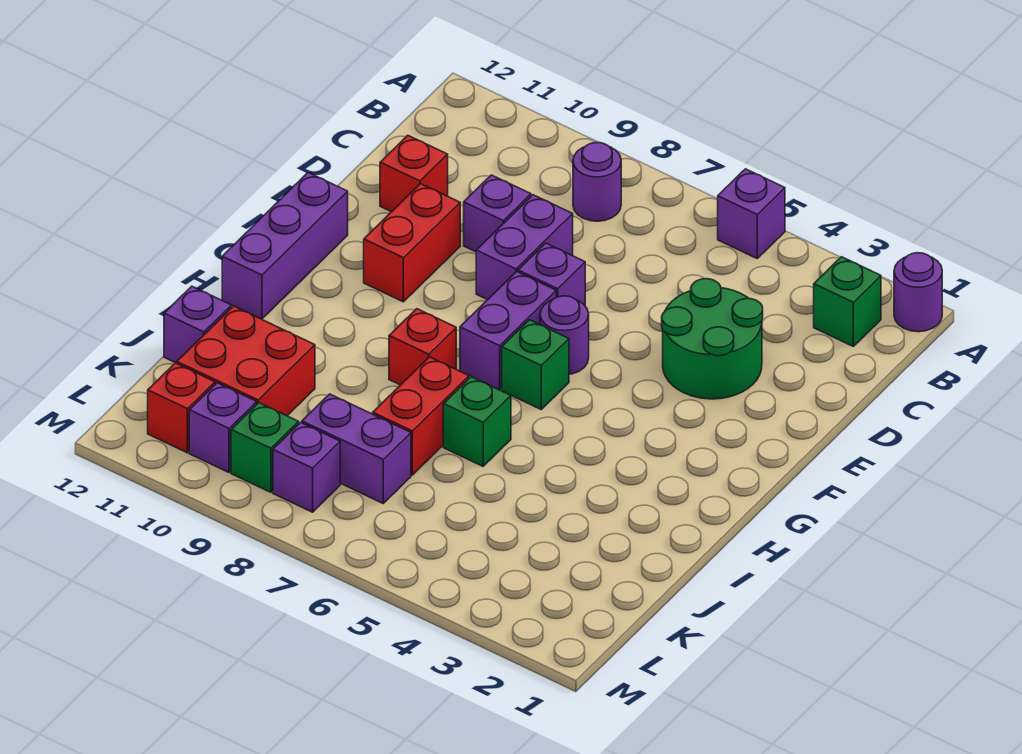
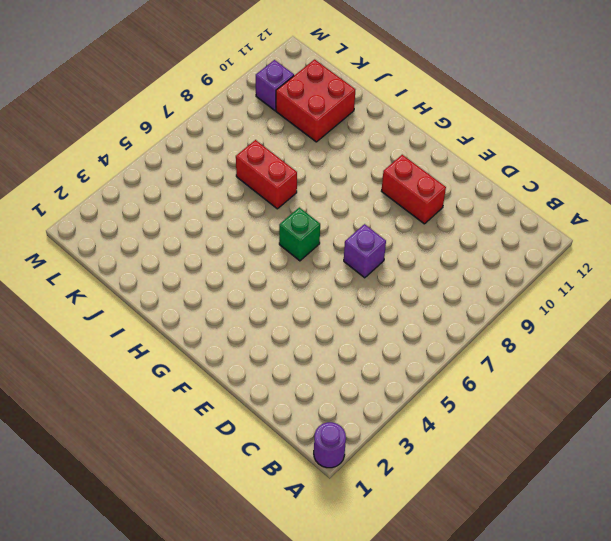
none -> purple 1x1 brick [718,169,785,258]
none -> green 1x1 brick [814,257,881,346]
none -> purple 1x1 round brick [573,142,621,221]

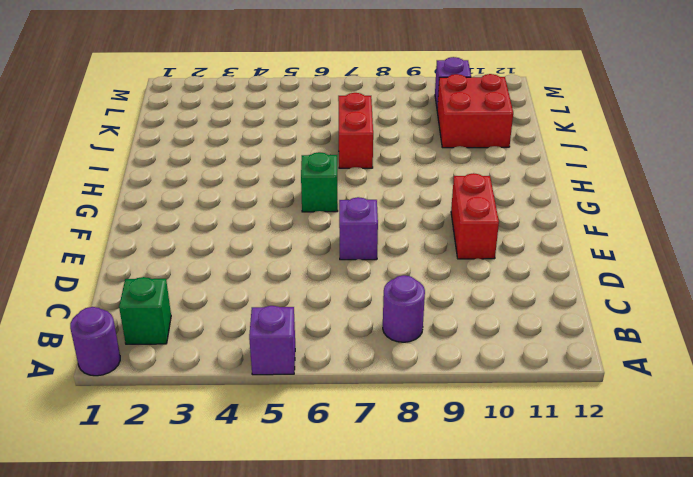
none -> green 2x2 round brick [662,279,763,399]
none -> purple 1x2 brick [476,195,573,300]
none -> purple 1x1 brick [464,175,531,252]

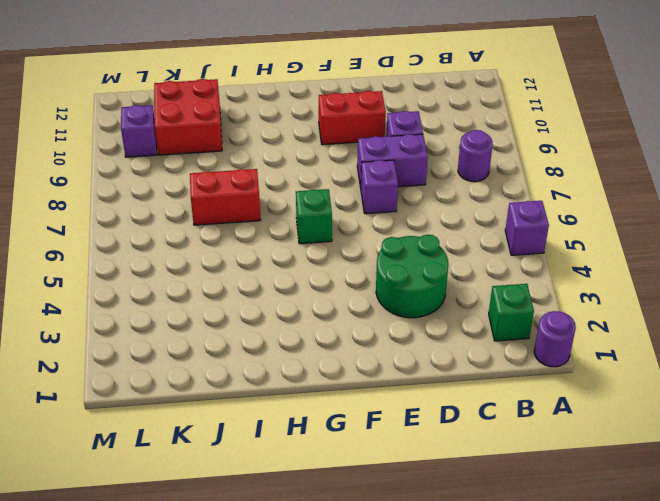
none -> red 1x1 brick [380,135,448,212]
none -> purple 1x1 round brick [540,296,589,374]
none -> purple 1x2 brick [460,271,556,390]

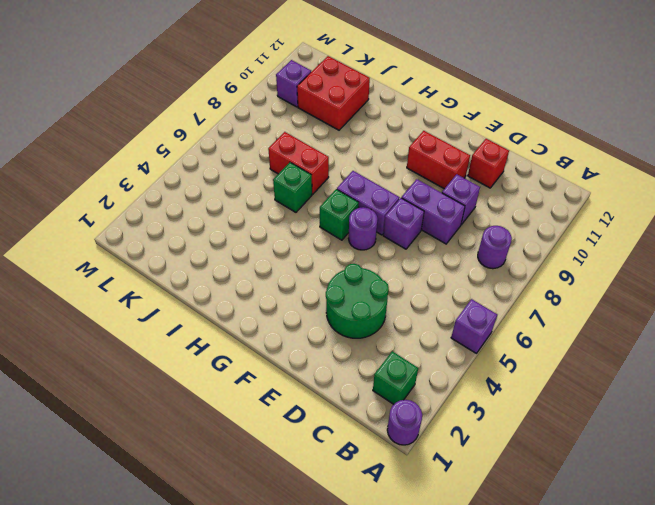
none -> purple 1x3 brick [222,173,348,319]
none -> red 1x1 brick [389,309,456,385]
none -> purple 1x1 brick [164,286,231,363]

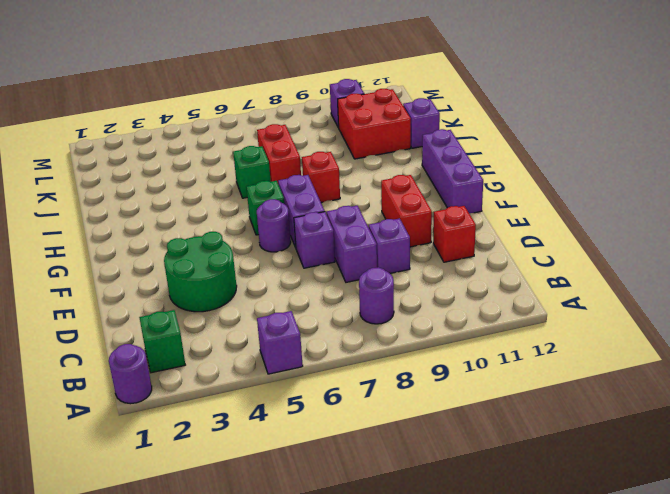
none -> purple 1x2 brick [302,394,411,503]
none -> purple 1x1 brick [273,422,340,512]
none -> green 1x1 brick [231,403,299,492]

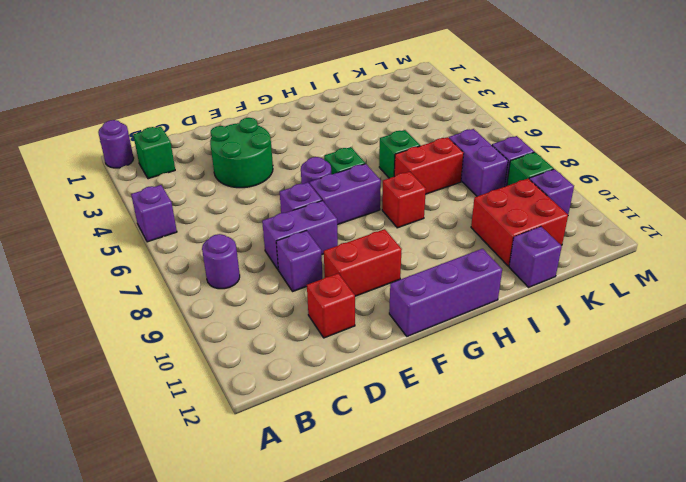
none -> red 1x1 brick [148,363,215,453]

